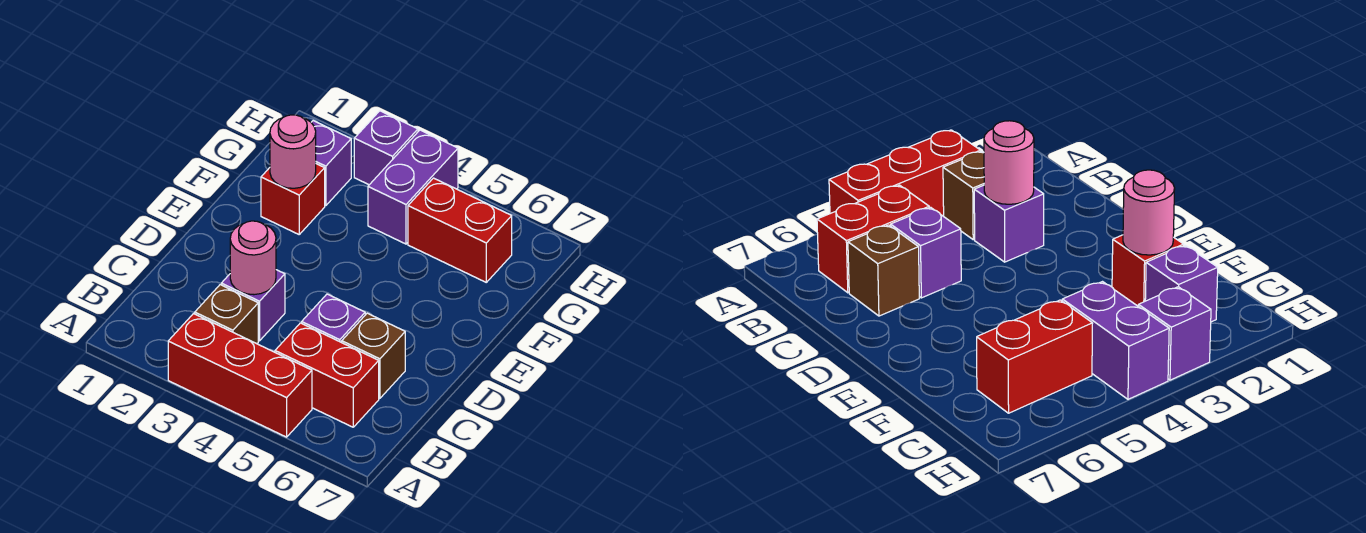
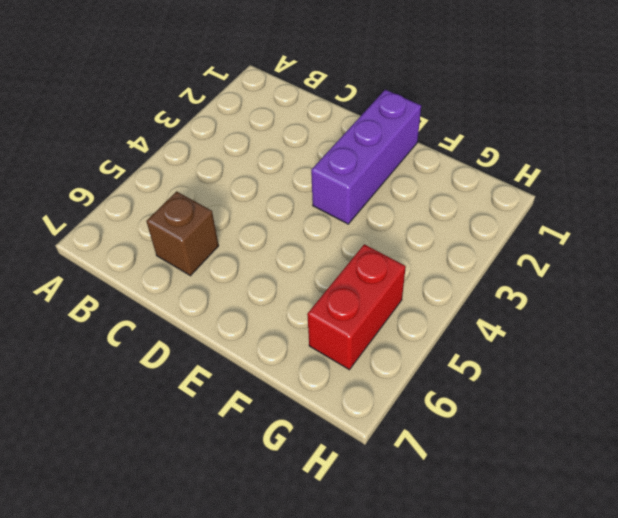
purple 1x3 brick [311,90,421,224] -> none
none -> red 1x3 brick [168,314,312,437]
none -> brown 1x1 brick [195,285,258,344]
none -> red 1x2 brick [275,323,379,427]

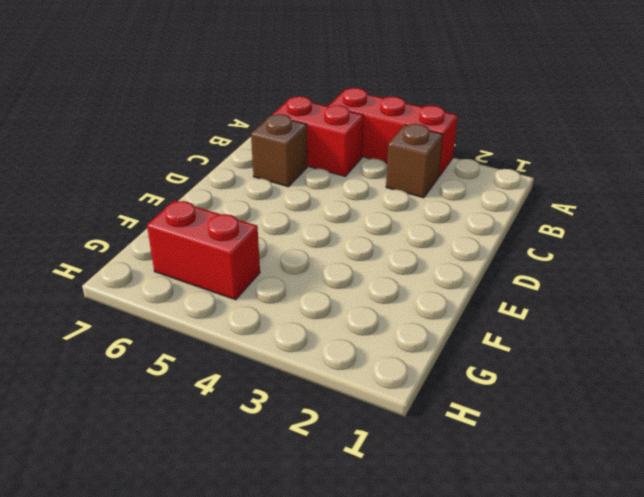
none -> purple 1x1 brick [221,270,285,341]
none -> purple 1x1 brick [302,294,365,342]
none -> red 1x1 brick [261,164,325,234]

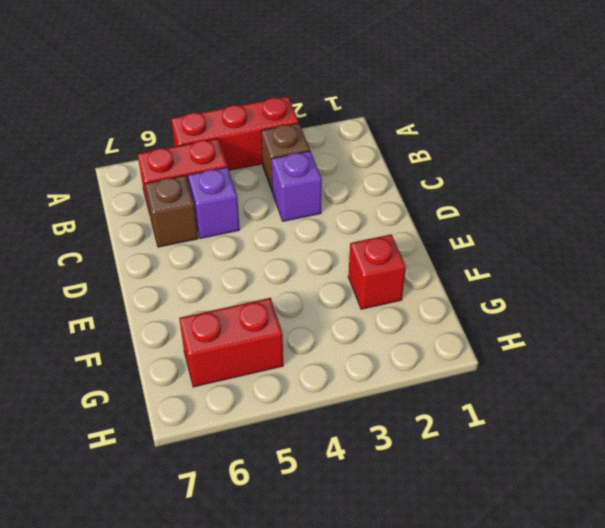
none -> purple 1x1 brick [311,121,351,206]
none -> purple 1x2 brick [368,130,458,244]
none -> purple 1x1 brick [354,111,418,185]

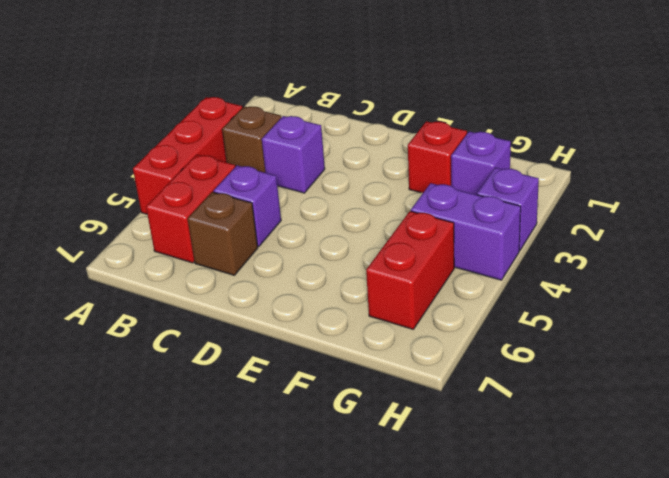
none -> pink 1x1 round brick [230,221,276,295]
none -> pink 1x1 round brick [270,115,316,188]

